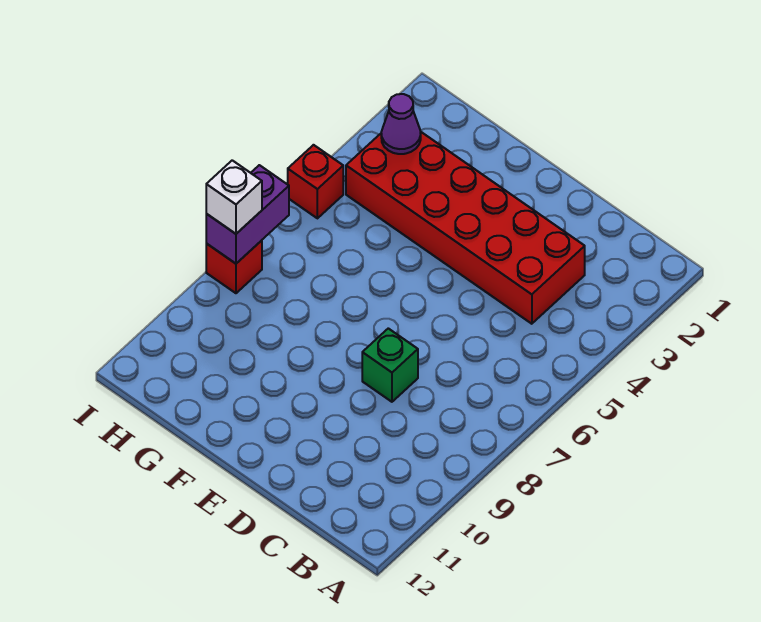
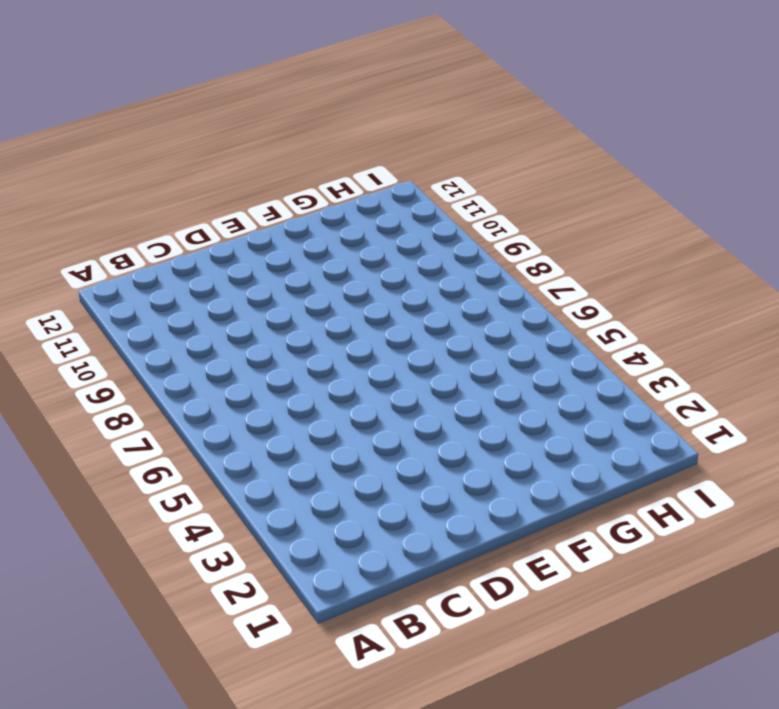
none -> red 2x6 brick [346,131,585,324]
none -> green 1x1 brick [362,328,418,402]

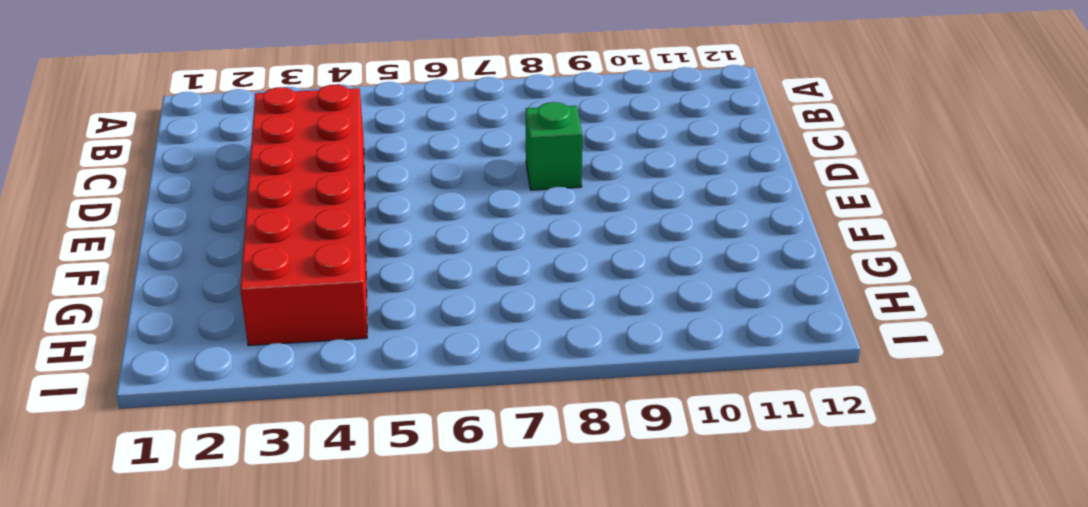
none -> red 1x1 brick [288,145,343,218]
none -> red 1x1 brick [206,240,262,293]

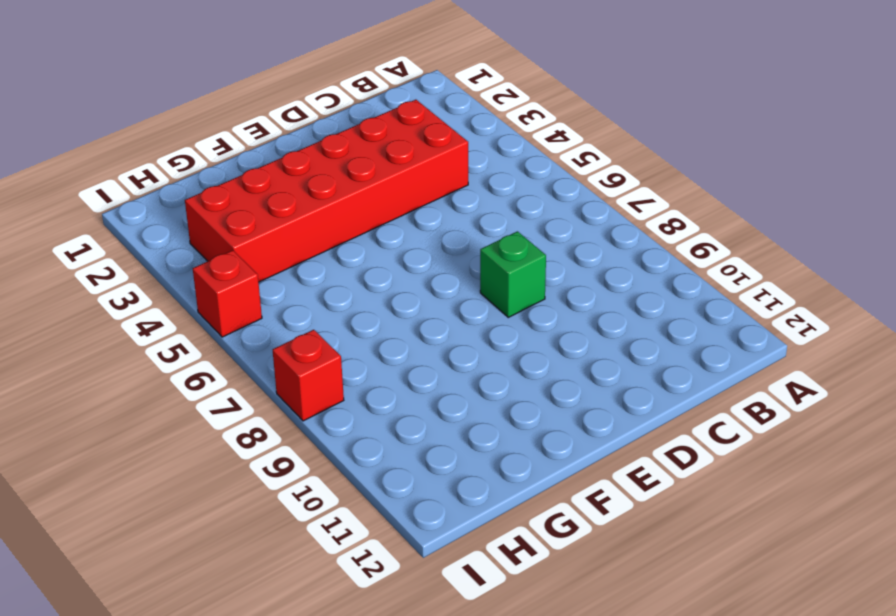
none -> purple 1x1 cone [381,94,421,154]
none -> purple 1x2 brick [206,165,289,264]

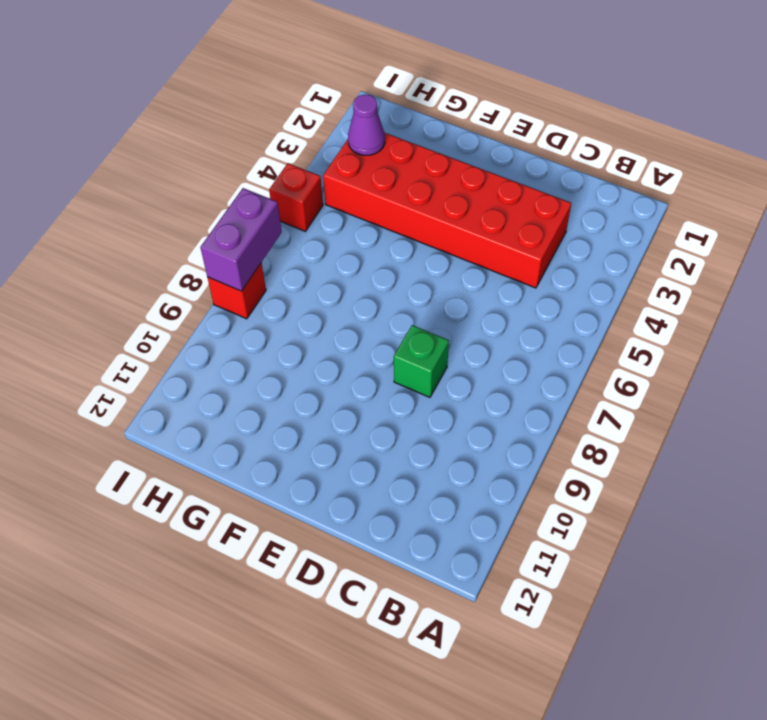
none -> white 1x1 brick [206,160,262,234]

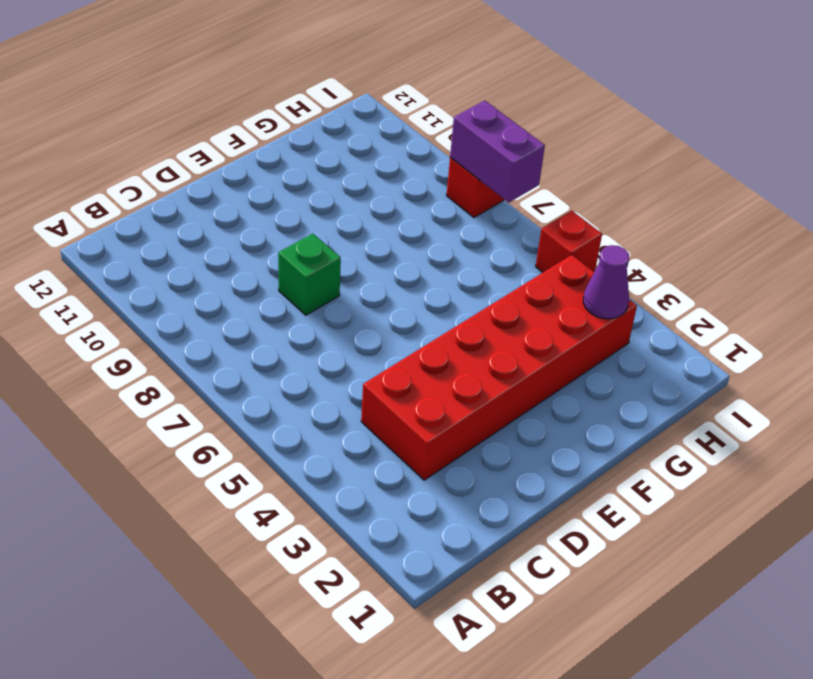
none -> white 1x1 brick [206,160,262,234]

